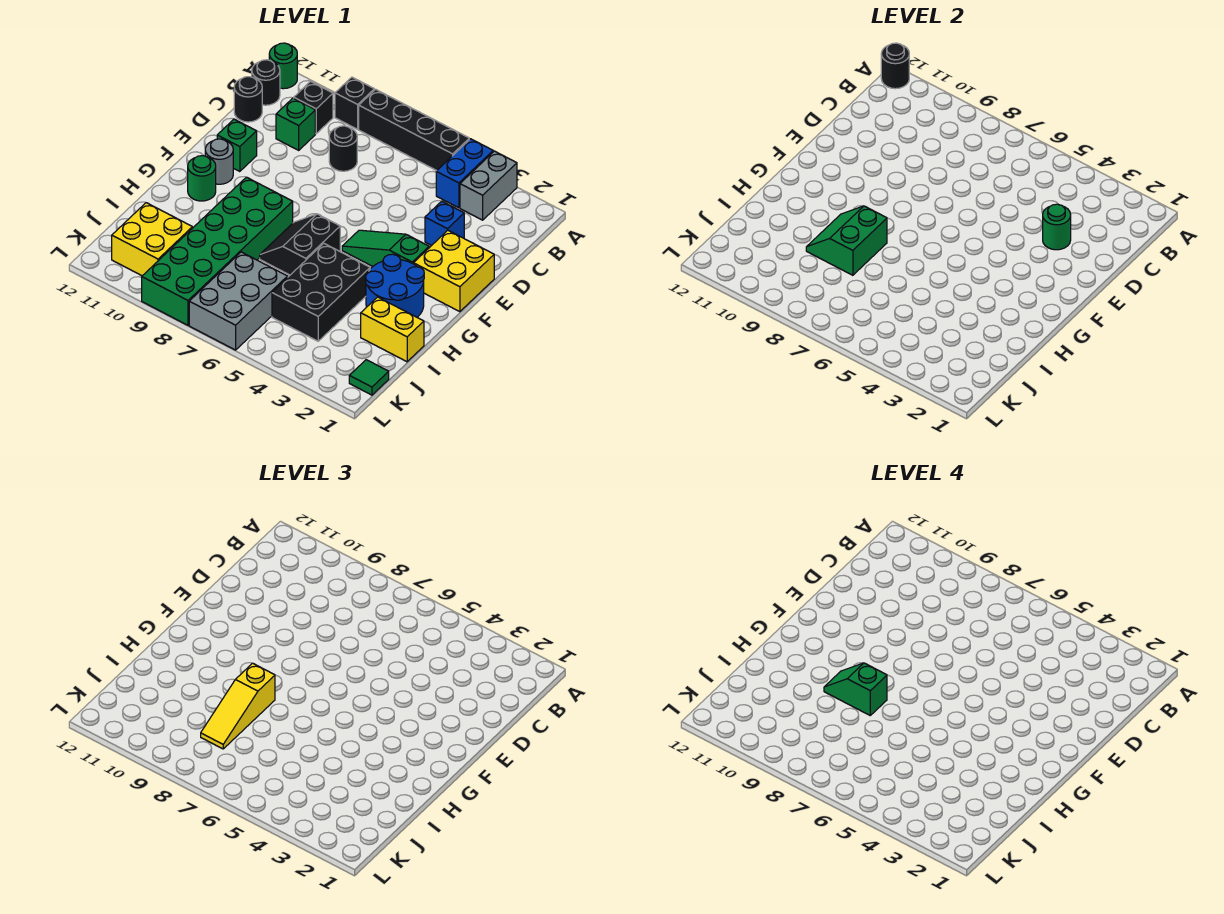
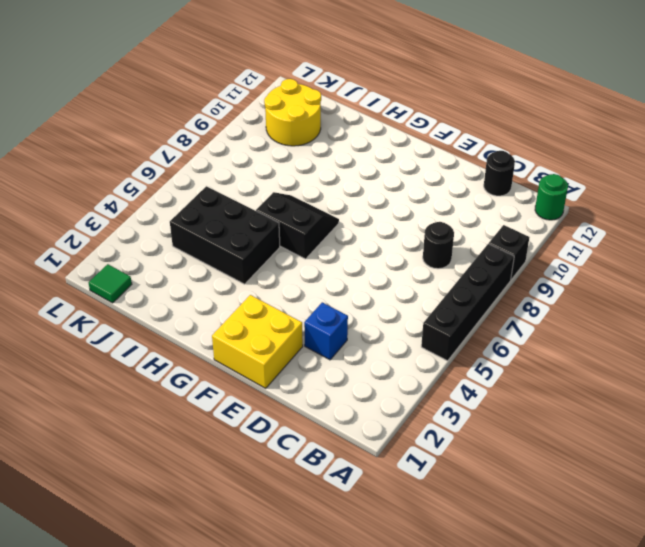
yellow 2x2 round brick [264,79,321,146] -> yellow 2x2 brick [112,203,192,276]
none -> grey 1x2 brick [460,151,517,220]
none -> blue 1x2 brick [436,139,493,208]
none -> black 1x1 brick [294,81,333,134]

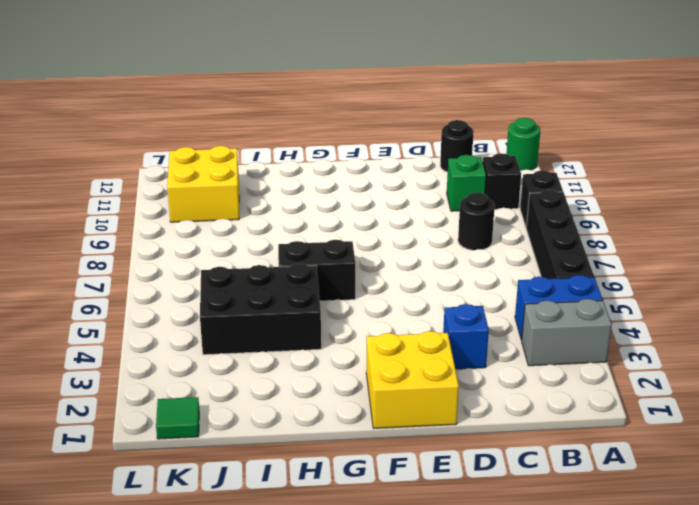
none -> black 1x1 round brick [252,60,280,105]
none -> green 1x1 brick [217,119,257,172]
none -> green 1x3 slope [342,230,429,266]

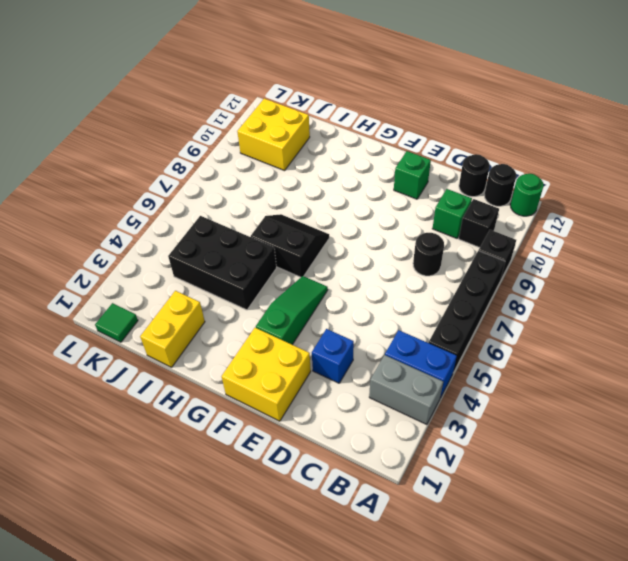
none -> grey 1x1 round brick [205,139,233,184]
none -> blue 2x2 round brick [365,254,424,317]
none -> green 2x6 brick [142,177,293,325]

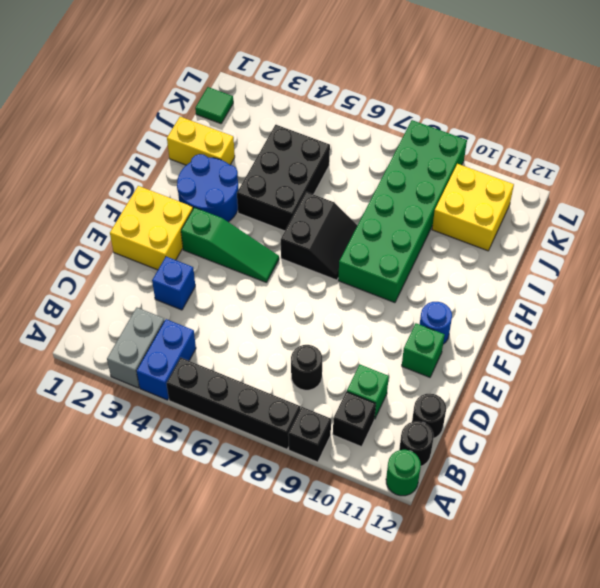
blue 1x1 round brick [420,302,452,344] -> grey 1x1 round brick [205,139,233,184]
none -> green 1x1 round brick [188,156,216,201]
none -> grey 2x3 brick [189,252,288,350]
none -> black 1x1 round brick [881,43,909,89]

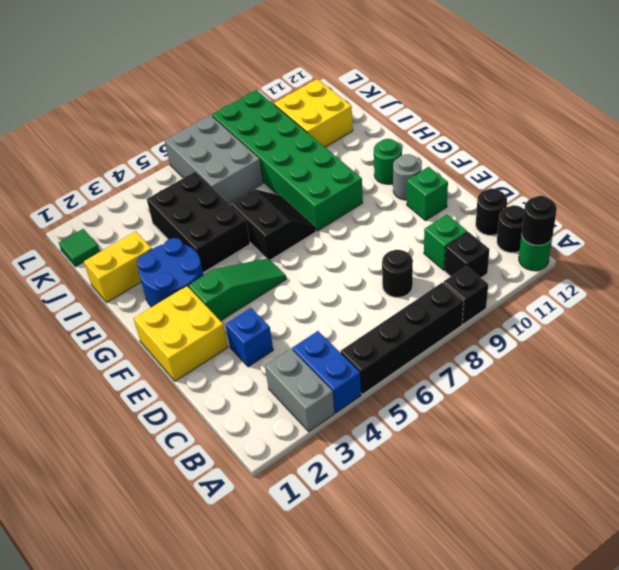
none -> green 1x1 round brick [1043,204,1071,250]
none -> green 2x2 slope [806,206,887,275]
none -> yellow 1x3 slope [201,663,275,749]

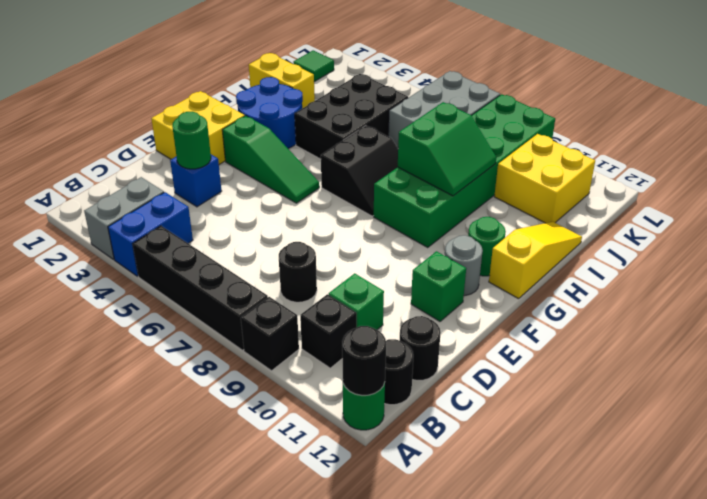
yellow 1x3 slope [489,222,582,299] -> yellow 1x3 slope moved to [201,663,275,749]
none -> green 1x2 slope [824,663,887,715]

